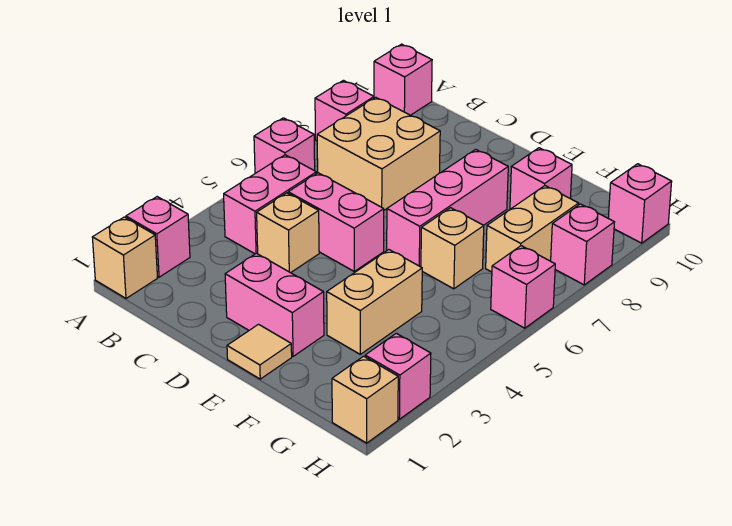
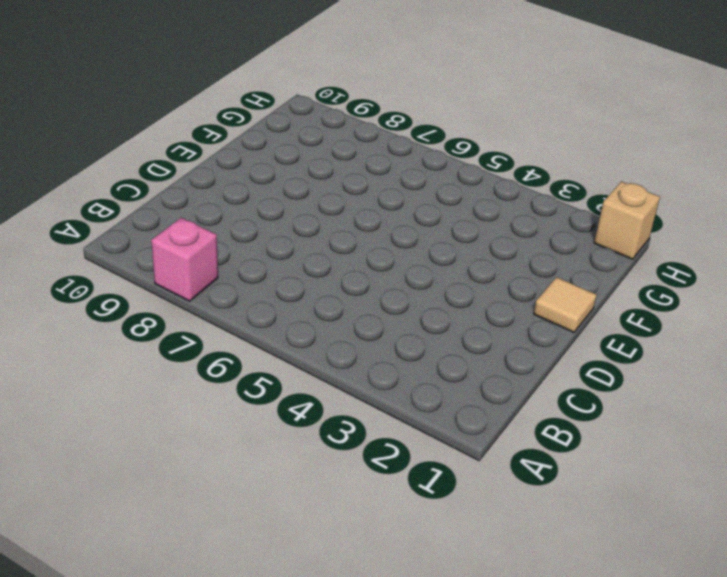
none -> tan 1x1 brick [92,217,157,298]
none -> pink 1x1 brick [126,197,190,277]
none -> pink 1x1 brick [254,118,315,173]

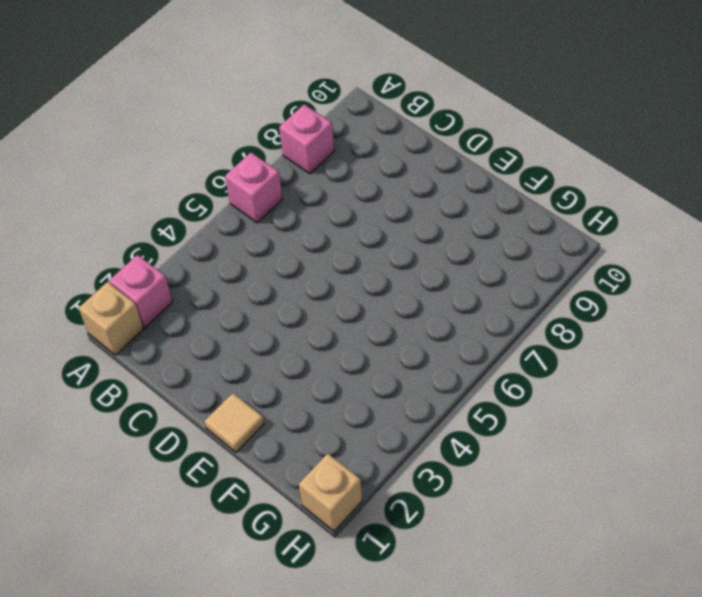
none -> pink 1x1 brick [374,44,432,115]
none -> pink 1x2 brick [224,155,316,254]
none -> tan 2x2 brick [317,97,440,210]

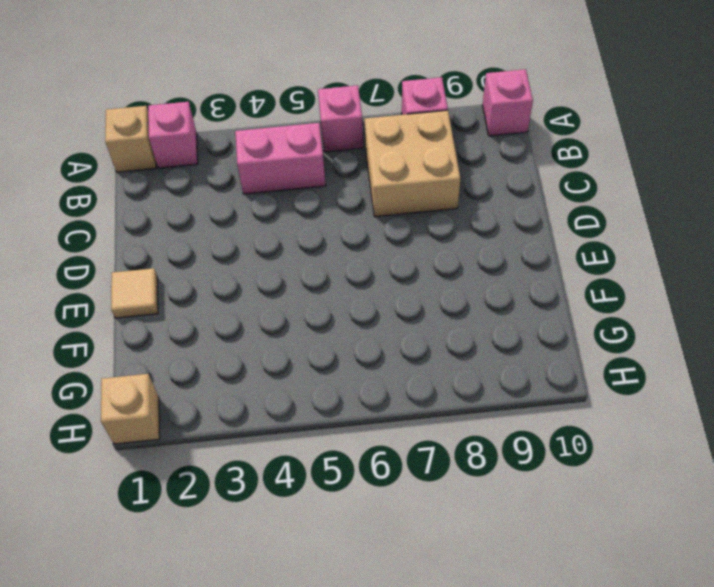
none -> tan 1x1 brick [257,193,319,273]
none -> pink 1x2 brick [288,173,384,271]
none -> pink 1x2 brick [225,253,324,356]

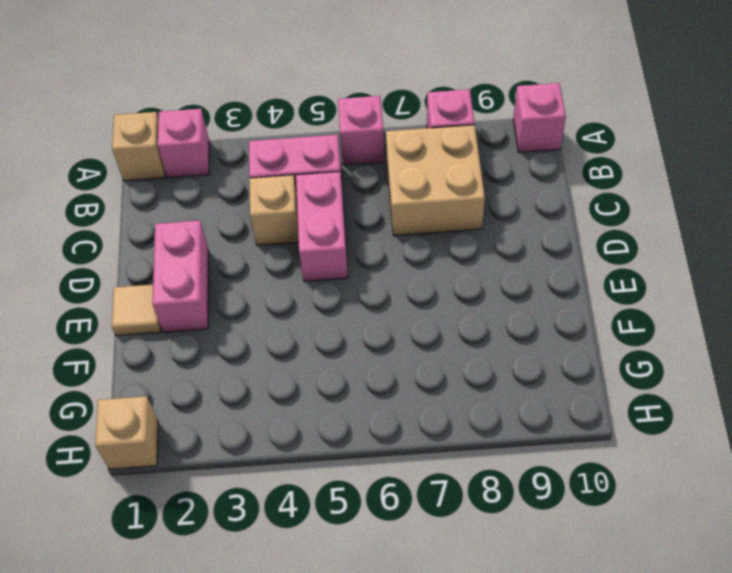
none -> pink 1x3 brick [387,149,508,267]
none -> tan 1x2 brick [327,250,422,354]
none -> tan 1x1 brick [421,208,484,289]

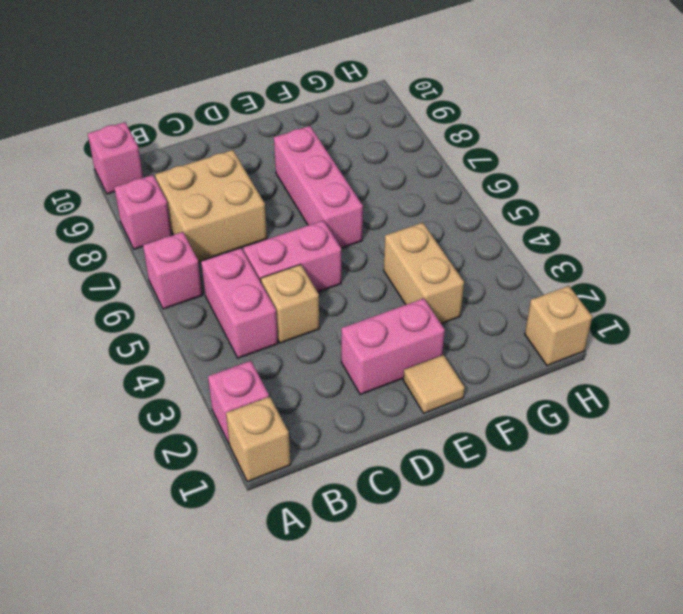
none -> tan 1x1 brick [421,208,484,289]
none -> pink 1x1 brick [510,148,572,209]
none -> tan 1x2 brick [486,186,579,272]

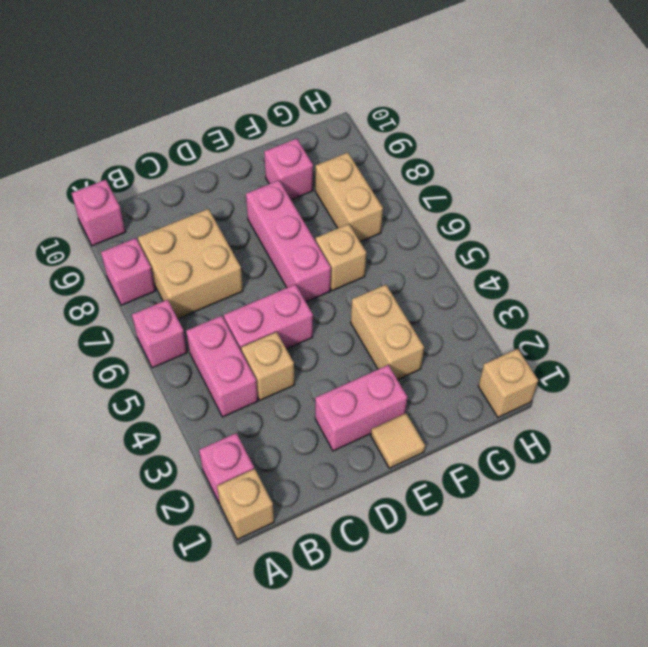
none -> pink 1x1 brick [365,333,431,419]
none -> pink 1x1 brick [491,246,555,328]
none -> pink 1x1 brick [551,204,614,285]

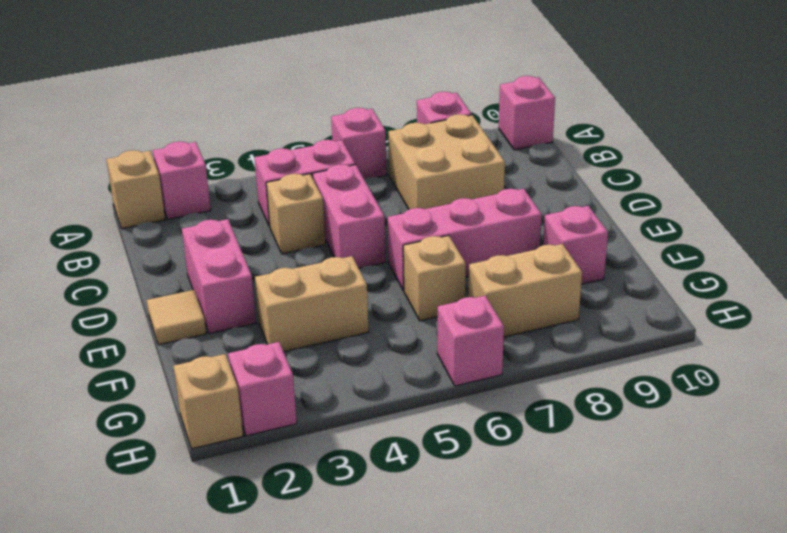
none -> pink 1x1 brick [551,204,614,285]
none -> pink 1x1 brick [608,164,672,243]

